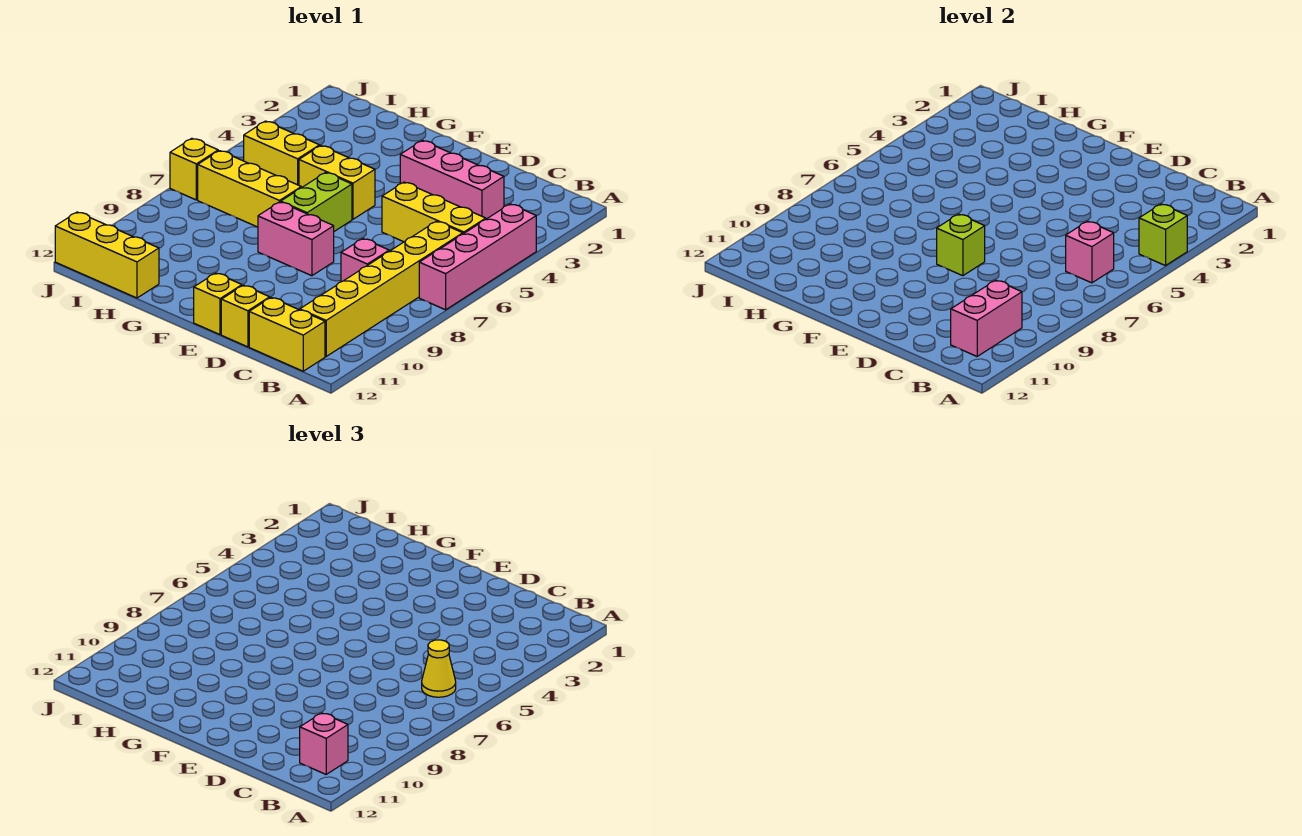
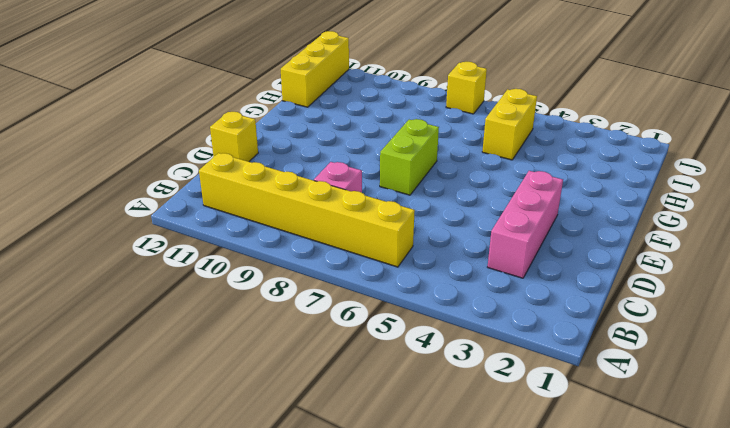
lime 1x2 brick [380,119,439,195] -> lime 1x2 brick turned to [281,172,352,231]
none -> pink 1x4 brick [419,204,536,310]
none -> yellow 1x3 brick [382,182,486,242]
none -> yellow 1x2 brick [249,298,325,371]

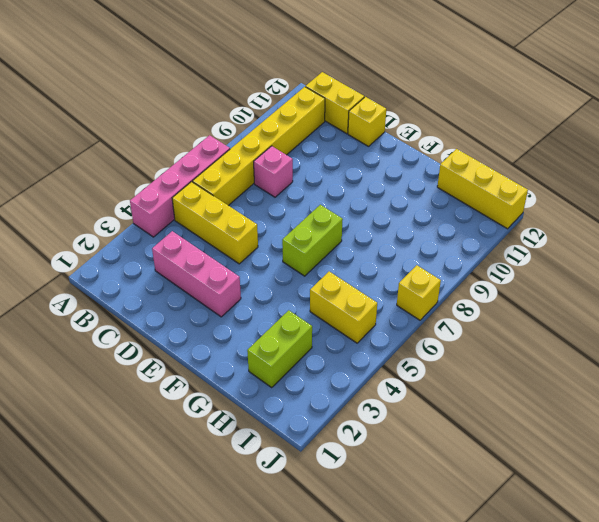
lime 1x2 brick [247,310,312,387] -> none
none -> pink 1x2 brick [258,202,334,276]
none -> yellow 1x1 brick [194,273,242,335]
none -> yellow 1x2 brick [299,146,375,219]

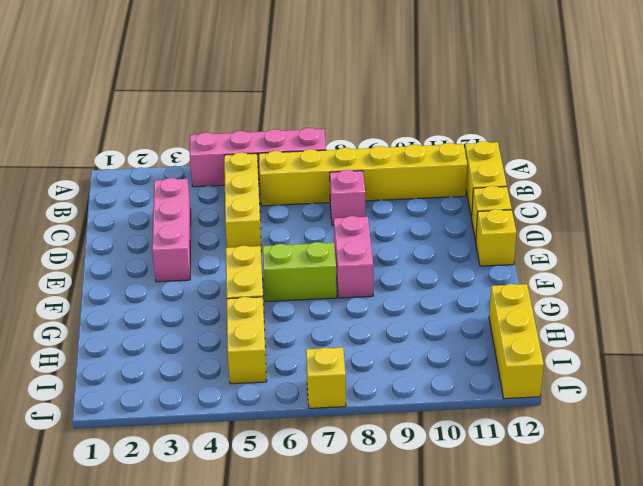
none -> yellow 1x3 brick [198,151,301,227]
none -> lime 1x1 brick [1139,204,1187,266]
none -> pink 1x1 brick [1066,221,1114,283]

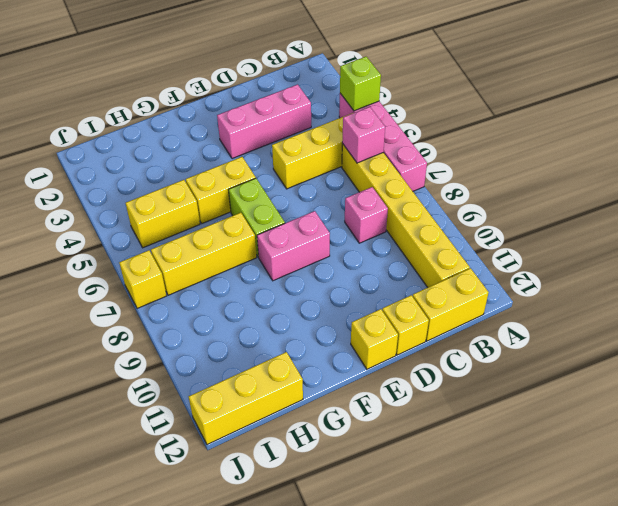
none -> pink 1x2 brick [951,280,1022,356]
none -> lime 1x1 brick [937,214,985,276]
none -> yellow 1x1 cone [422,640,456,697]

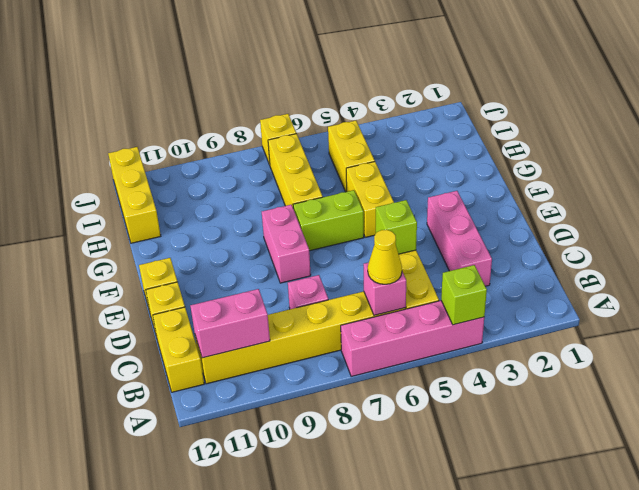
lime 1x1 brick [376,200,417,254] -> lime 1x1 brick moved to [937,214,985,276]
none -> pink 1x1 brick [300,713,348,774]

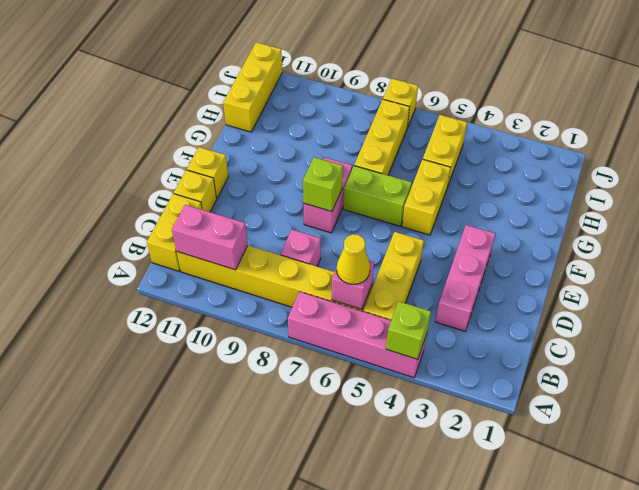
none -> pink 1x1 brick [300,713,348,774]

